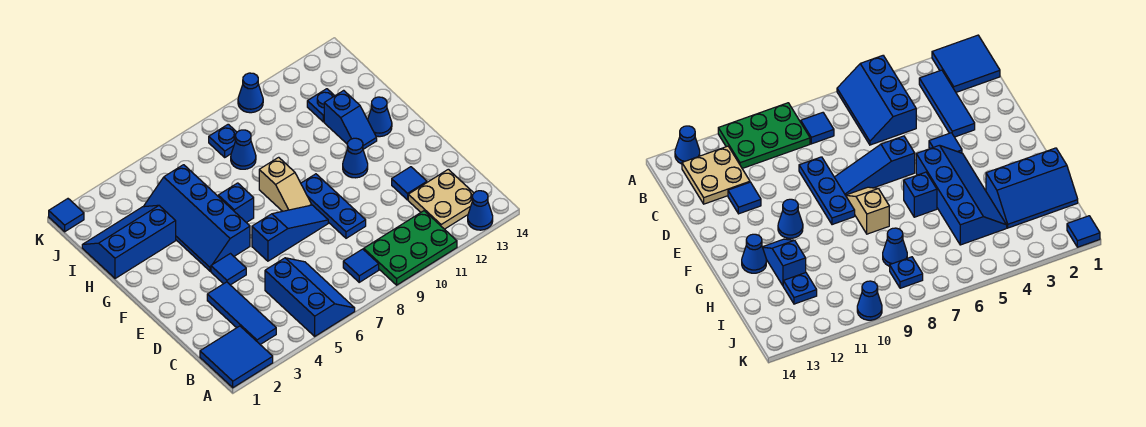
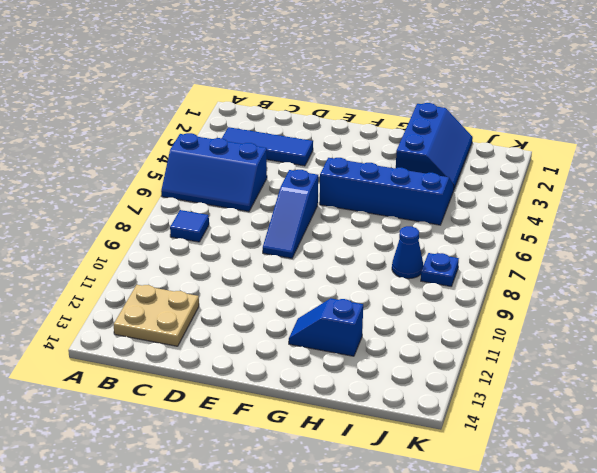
none -> blue 2x2 tile [200,326,273,388]
none -> green 2x3 plate [364,211,457,285]
none -> blue 1x1 cone [468,191,493,230]

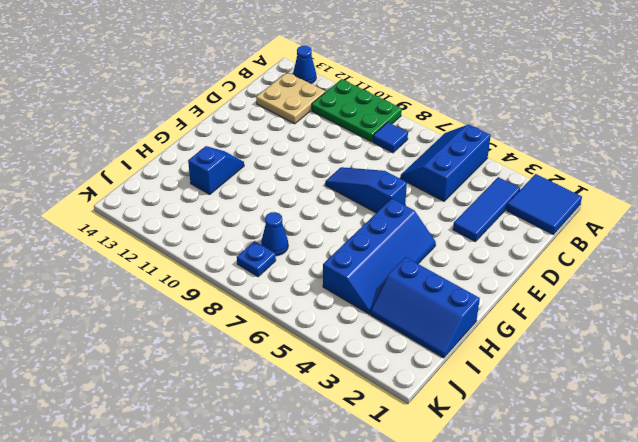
none -> blue 1x3 plate [301,174,366,238]
none -> blue 1x1 tile [392,167,427,200]
none -> blue 1x1 tile [211,254,246,285]

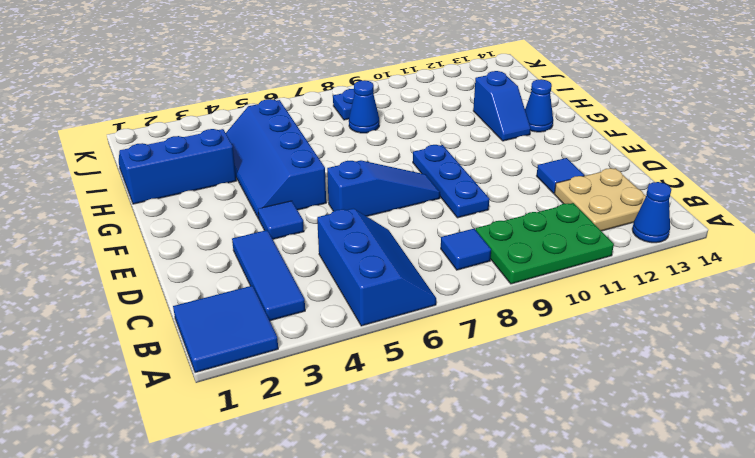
none -> tan 1x2 slope [259,157,312,211]
none -> blue 1x1 cone [343,138,368,178]
none -> blue 1x1 brick [218,183,254,223]

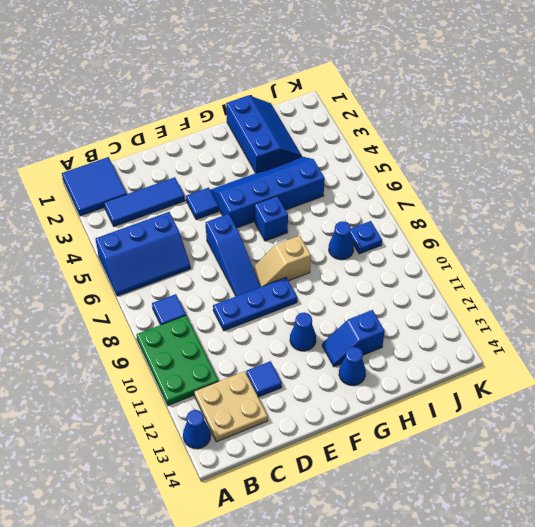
none -> blue 1x1 plate [307,89,335,122]
none -> blue 1x1 tile [49,199,84,232]
none -> blue 1x1 cone [238,73,263,113]

